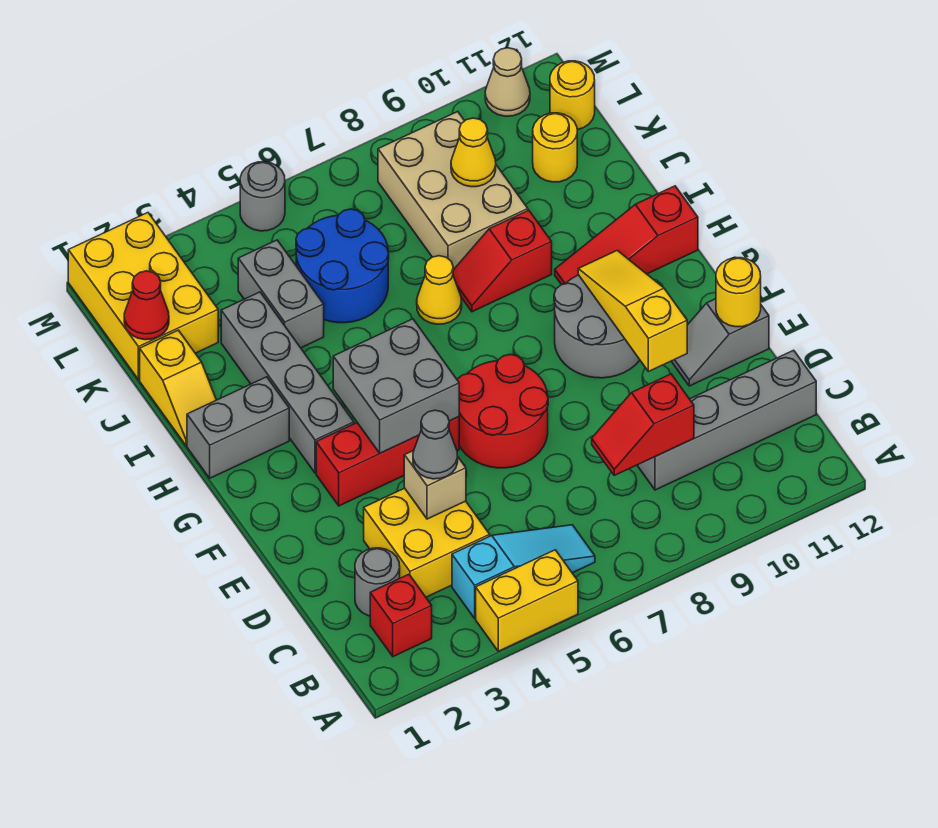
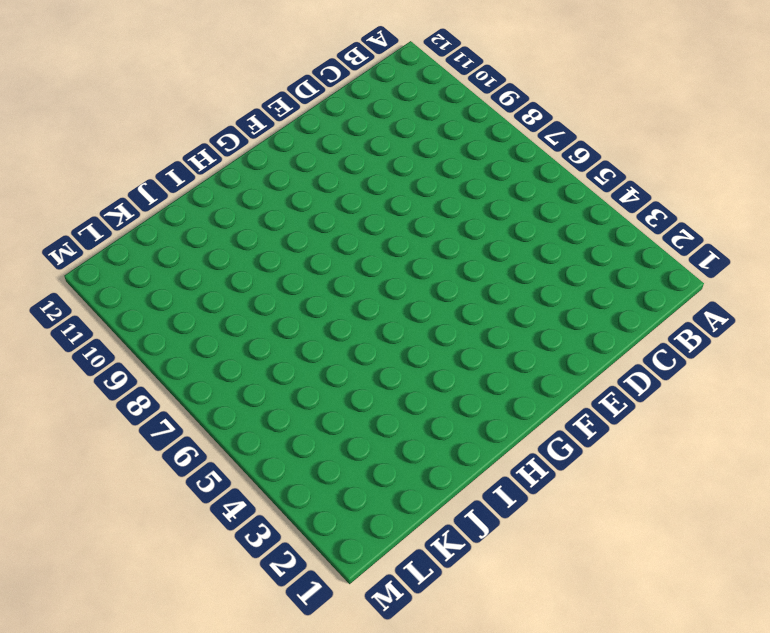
none -> yellow 1x2 brick [476,550,578,651]
none -> red 1x1 brick [370,574,432,657]
none -> cyan 1x3 slope [452,525,595,618]
none -> grey 1x1 round brick [355,548,400,616]

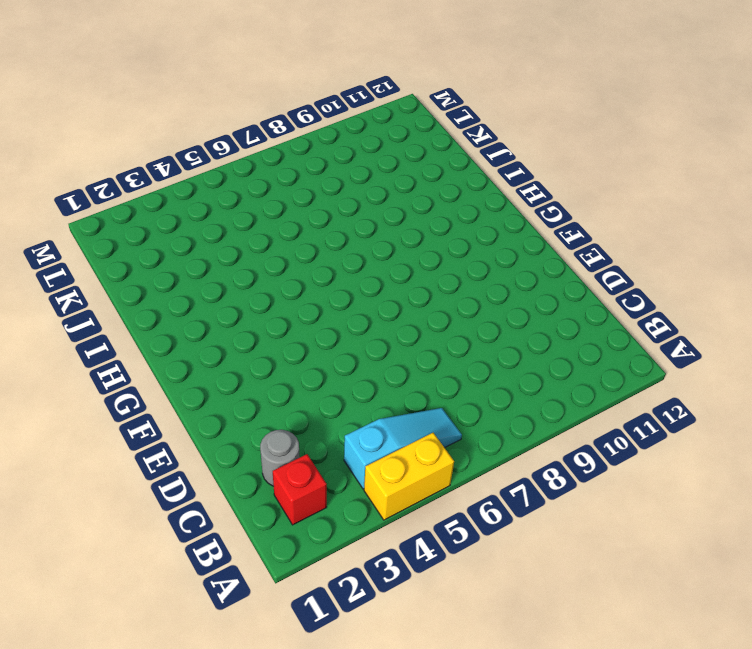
none -> yellow 2x2 brick [364,488,490,597]
none -> grey 1x4 brick [637,350,816,490]
none -> red 2x2 round brick [457,354,548,468]
none -> grey 1x2 slope [671,299,769,386]

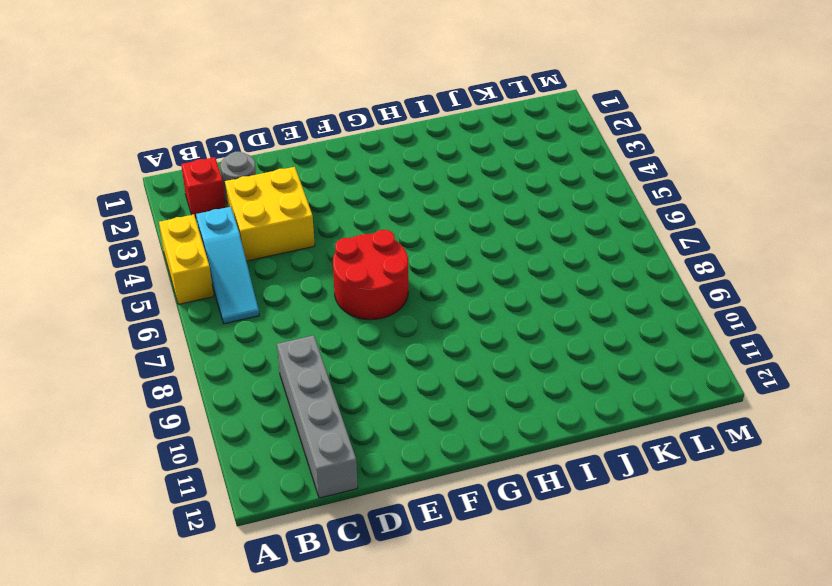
none -> grey 1x2 slope [671,299,769,386]
none -> red 1x3 brick [316,417,459,506]
none -> grey 2x2 round brick [554,275,640,378]
none -> grey 1x4 brick [221,292,354,473]

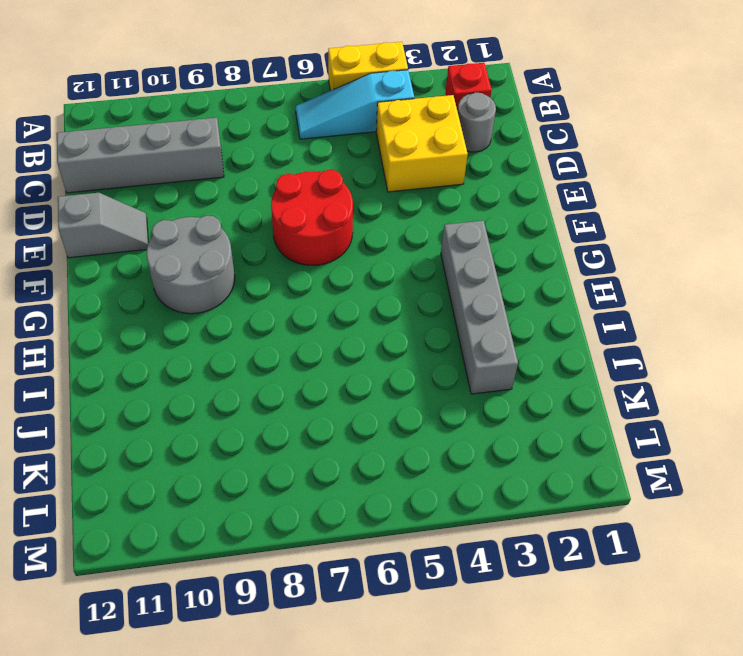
none -> red 1x3 brick [316,417,459,506]
none -> grey 1x2 brick [187,377,289,478]
none -> red 1x3 slope [555,186,698,285]
none -> yellow 1x2 slope [140,330,216,445]

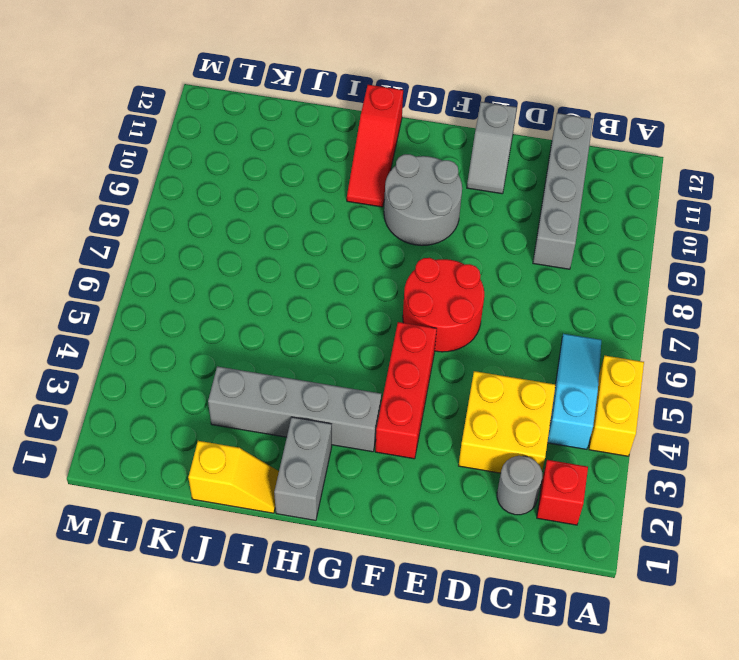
none -> yellow 1x1 cone [417,256,462,324]
none -> red 1x2 slope [453,210,552,312]
none -> grey 1x2 brick [238,240,324,348]
none -> blue 2x2 round brick [296,209,389,323]

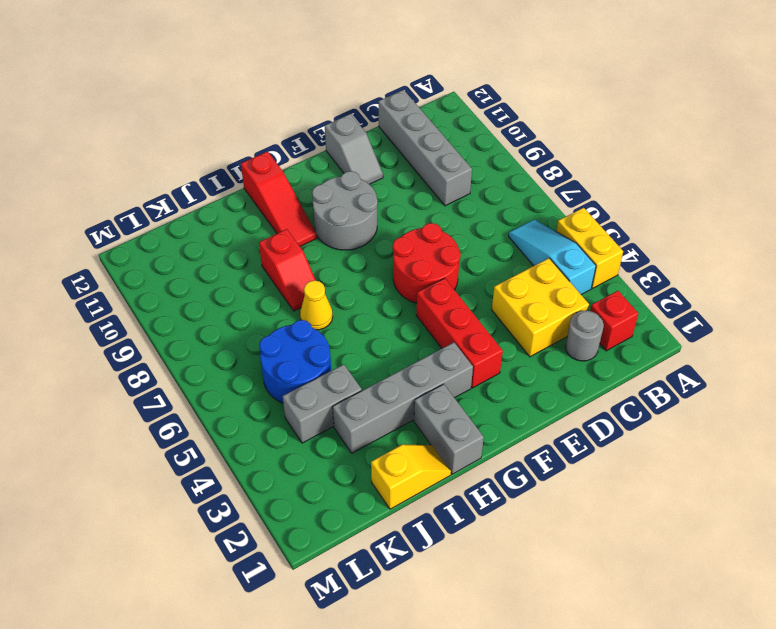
none -> tan 2x3 brick [378,112,528,270]
none -> yellow 2x3 brick [68,213,218,380]
none -> yellow 1x1 round brick [533,113,577,182]
none -> yellow 1x1 round brick [550,61,595,130]

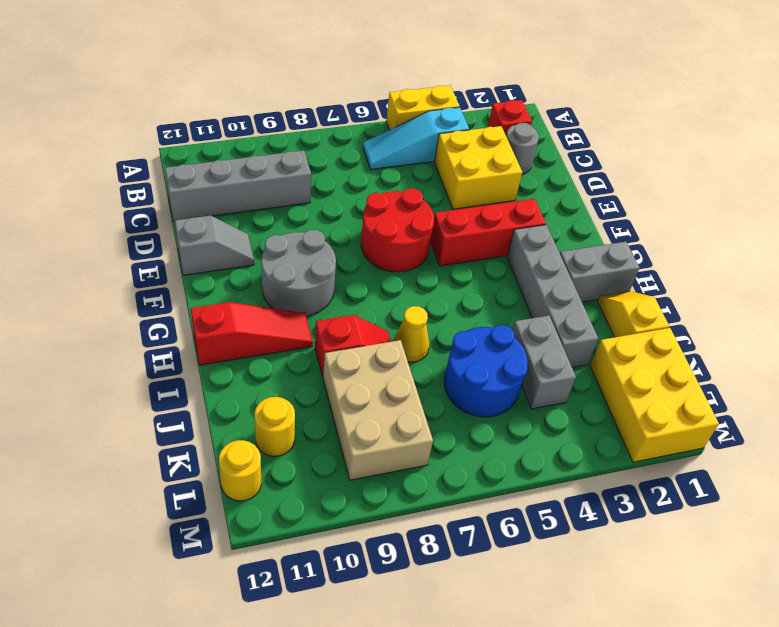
none -> grey 1x1 round brick [240,162,285,231]
none -> tan 1x1 cone [485,48,530,116]
none -> red 1x2 slope [592,374,694,475]
none -> tan 1x1 brick [404,450,466,519]

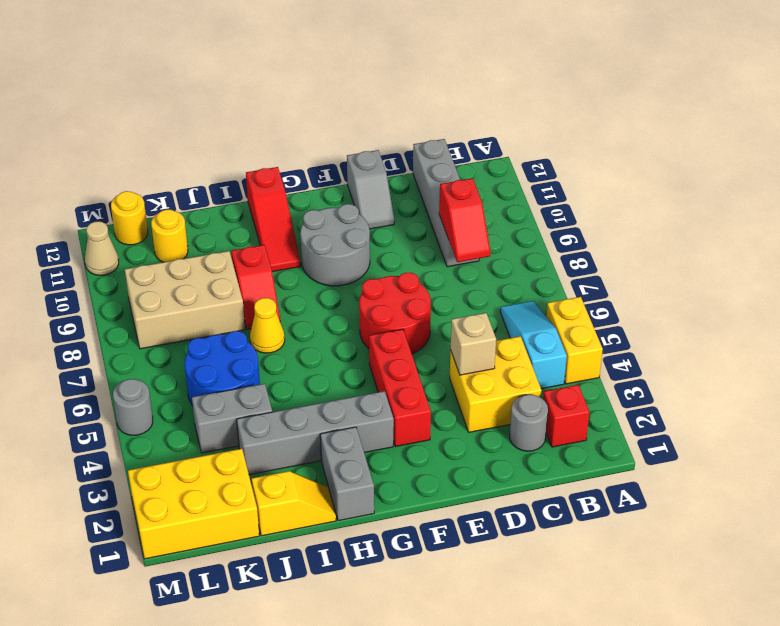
none -> yellow 1x3 slope [578,250,687,372]
none -> yellow 1x1 round brick [716,258,761,327]
none -> grey 2x2 brick [333,319,459,453]
none -> red 1x1 cone [124,271,169,340]

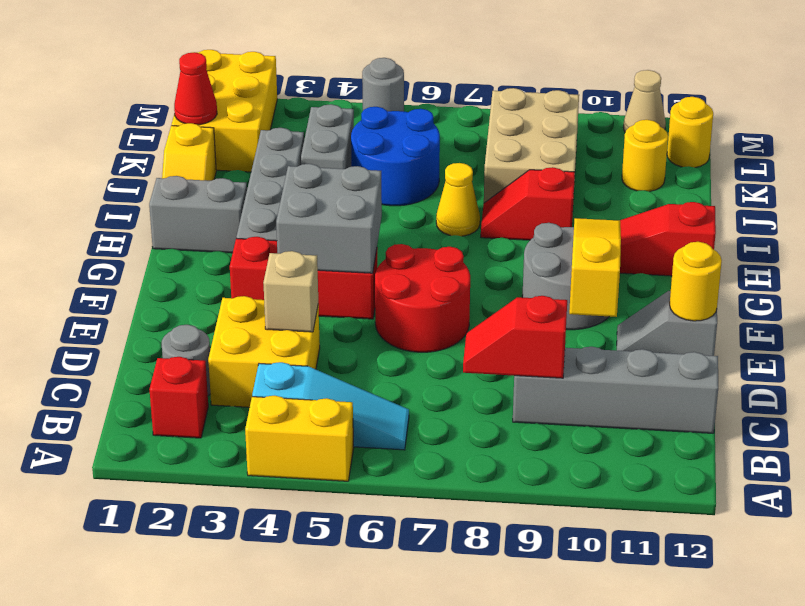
none -> yellow 1x1 cone [451,118,496,187]
none -> grey 1x1 cone [413,410,458,479]

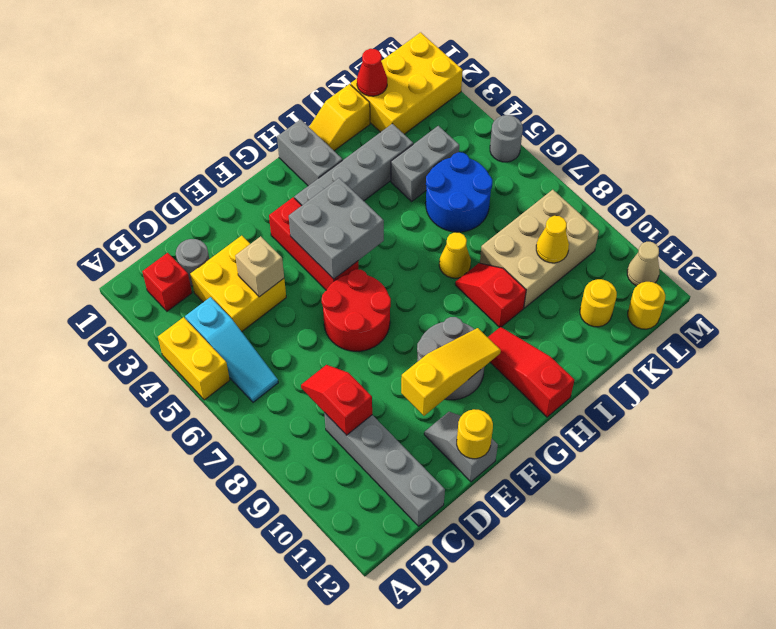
none -> grey 1x1 cone [413,410,458,479]

